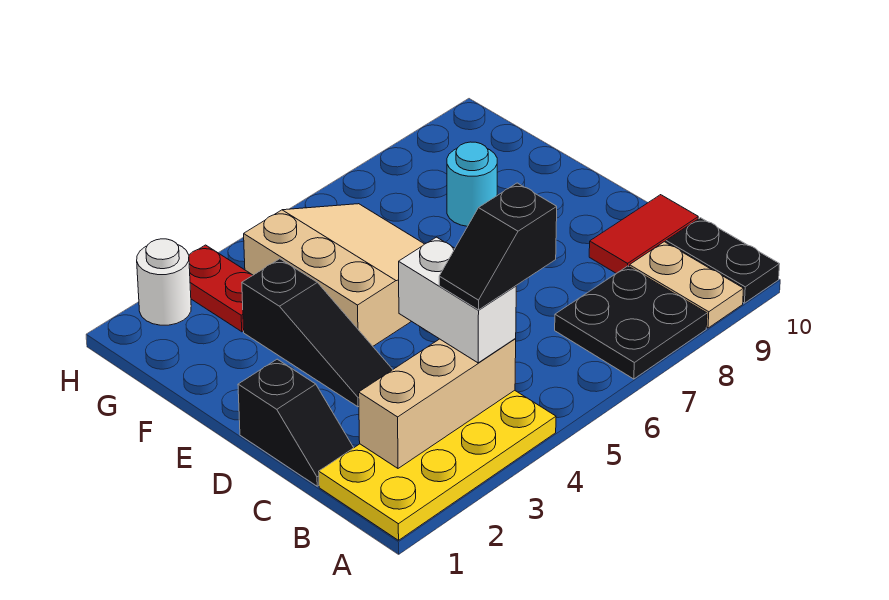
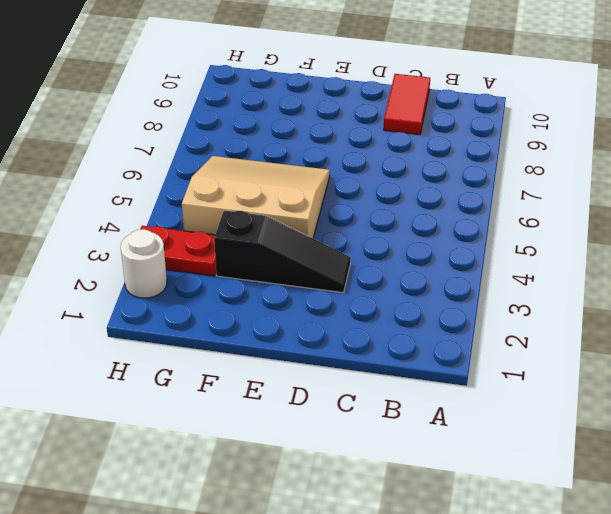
none -> yellow 2x4 plate [319,390,556,540]
none -> black 2x2 plate [555,266,707,379]
none -> tan 1x2 plate [629,242,744,328]

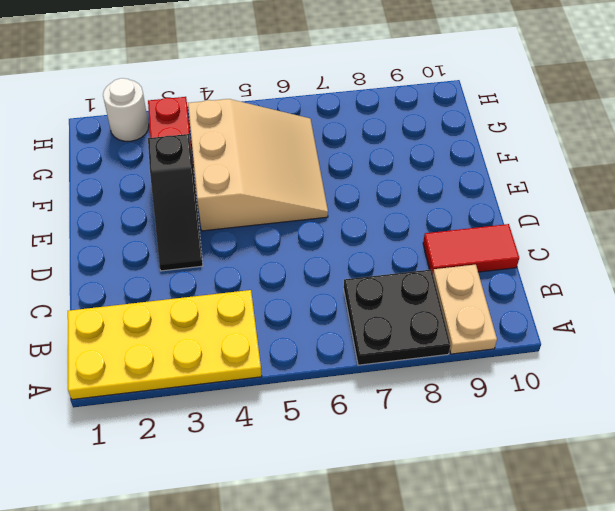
none -> black 1x2 plate [666,218,780,303]
none -> black 1x2 slope [238,359,354,486]
none -> cyan 1x1 round brick [447,142,497,226]

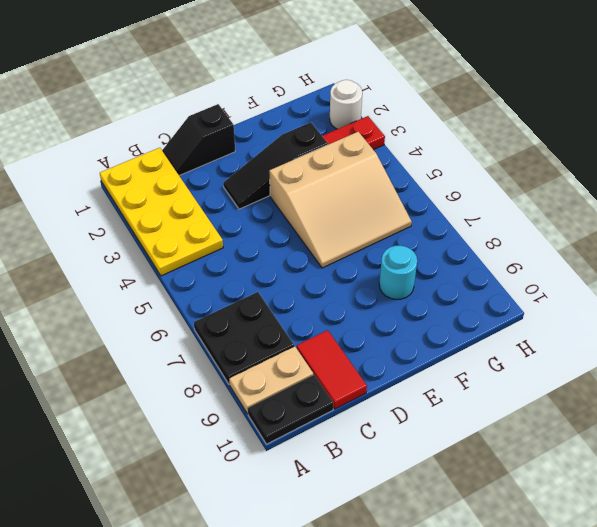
none -> tan 1x3 brick [359,339,516,468]
none -> white 1x2 brick [399,237,516,363]
none -> black 1x2 slope [439,183,557,310]

